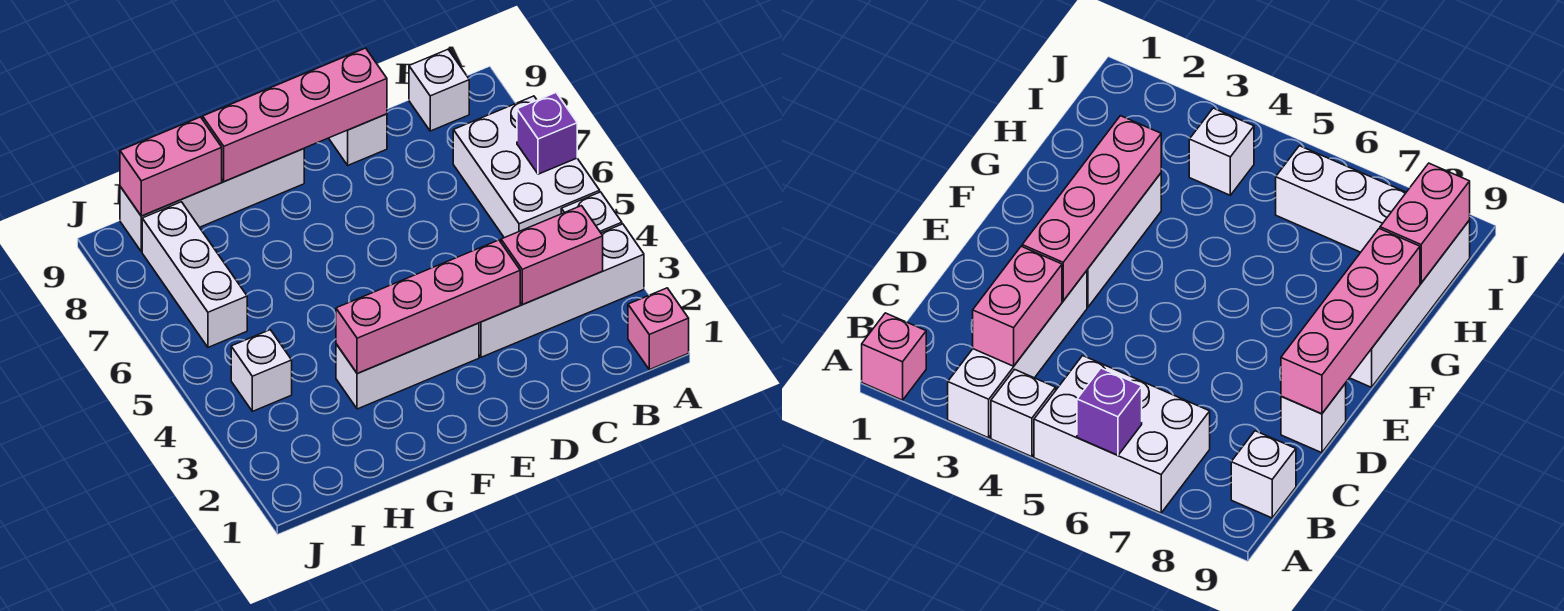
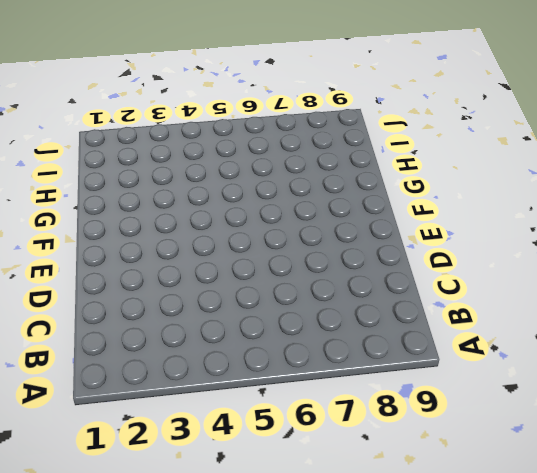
none -> pink 1x1 brick [628,288,689,370]
none -> white 1x4 brick [479,224,644,357]
none -> white 1x1 brick [561,192,622,233]

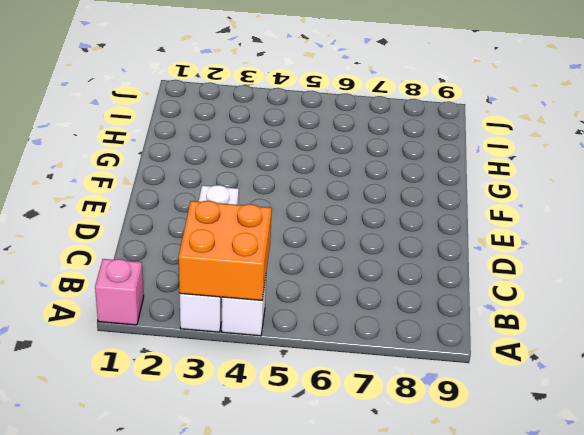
orange 2x2 brick [179,201,272,300] -> pink 1x2 brick [501,206,603,304]
none -> white 2x3 brick [453,96,600,238]
none -> white 1x1 brick [409,50,469,131]
none -> white 1x1 brick [329,114,387,165]

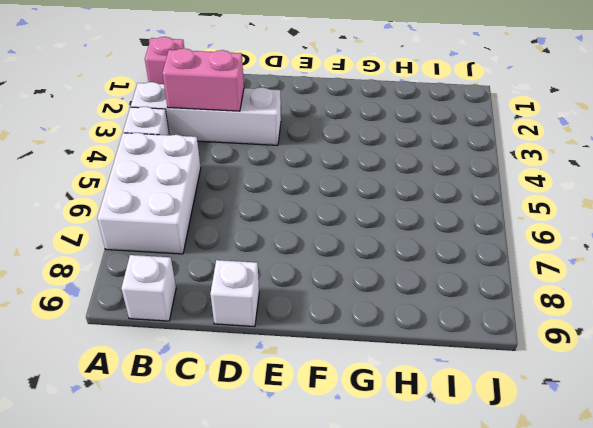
none -> white 1x3 brick [336,323,479,409]
none -> white 1x4 brick [120,149,304,252]
none -> white 1x1 brick [231,330,292,411]

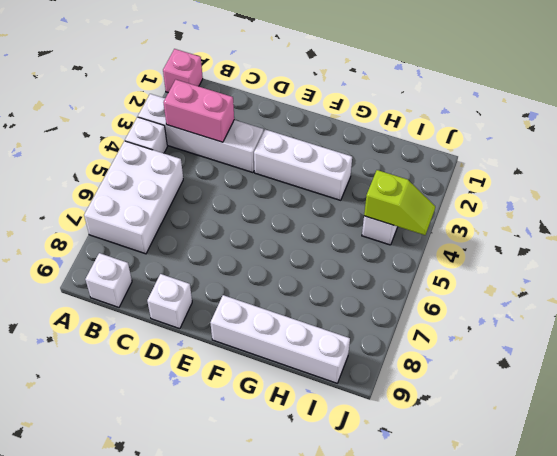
lime 1x2 slope [364,170,435,235] -> none
none -> white 1x3 brick [142,202,247,347]
none -> purple 1x1 brick [517,93,577,174]
none -> pink 1x4 brick [336,240,520,374]

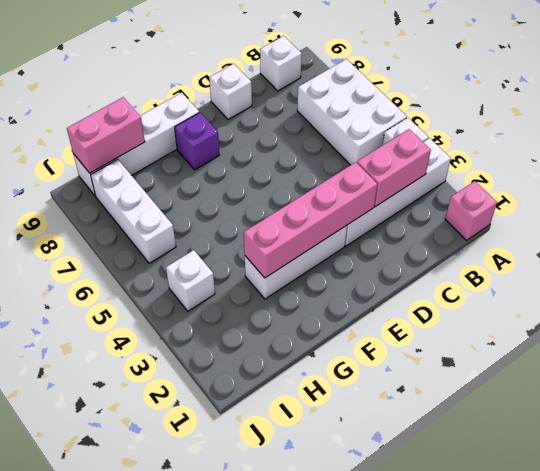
purple 1x1 brick [175,113,219,170] -> purple 1x1 brick moved to [517,93,577,174]
none -> pink 1x4 brick [203,48,387,182]

